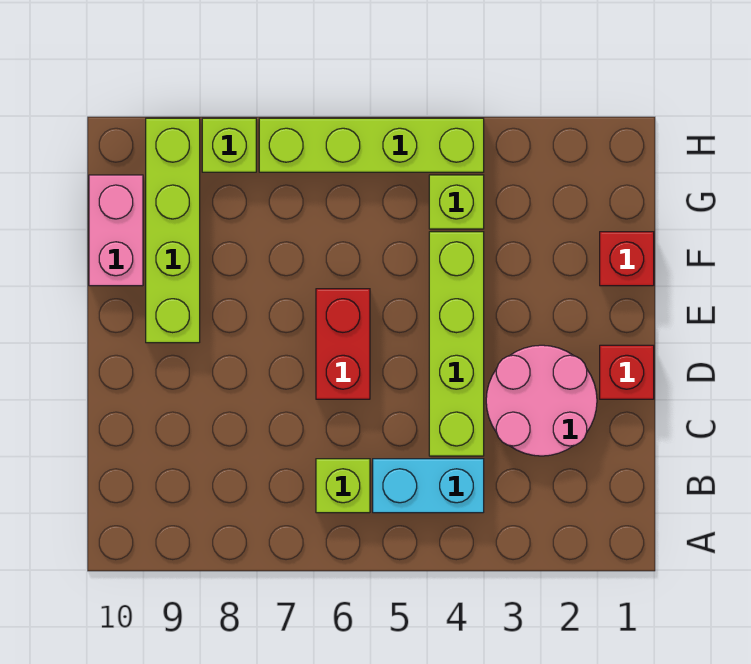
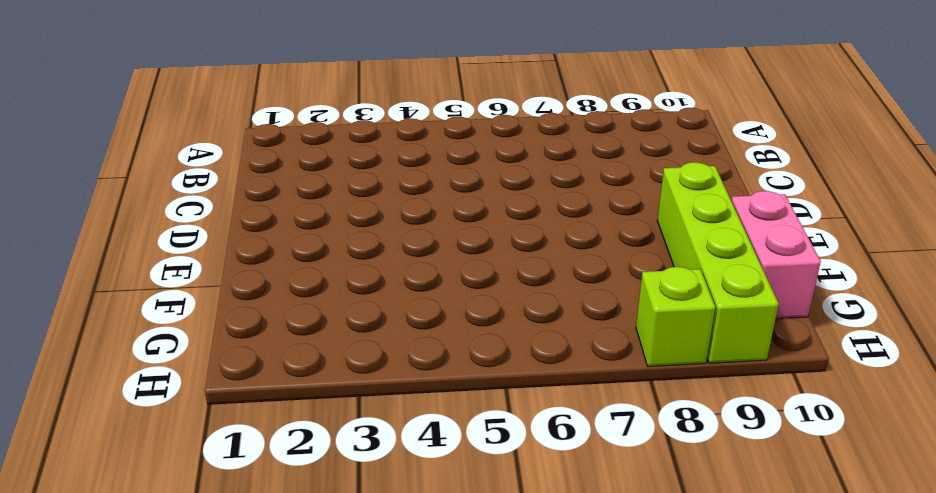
none -> cyan 1x2 brick [373,459,484,513]
none -> lime 1x1 brick [316,459,370,513]
none -> pink 2x2 round brick [486,345,597,456]

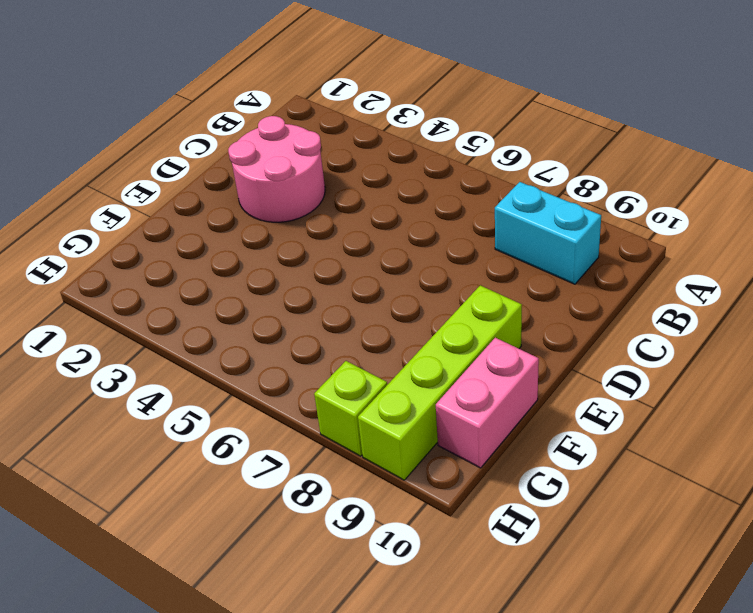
cyan 1x2 brick [495,182,601,284] -> cyan 1x2 brick moved to [373,459,484,513]
none -> lime 1x1 brick [316,459,370,513]
none -> lime 1x4 brick [429,232,484,456]
none -> red 1x1 brick [600,345,654,399]

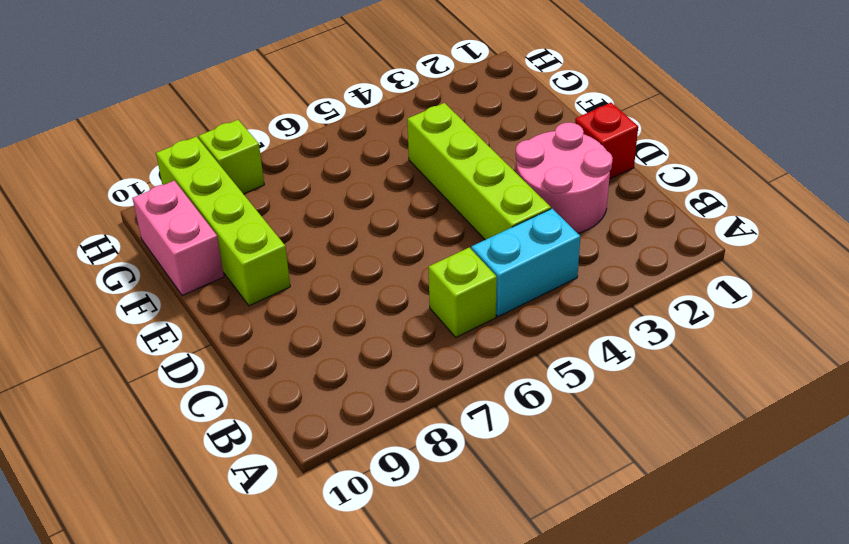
none -> red 1x2 brick [316,289,370,399]
none -> red 1x1 brick [600,232,654,286]
none -> lime 1x1 brick [429,175,484,229]

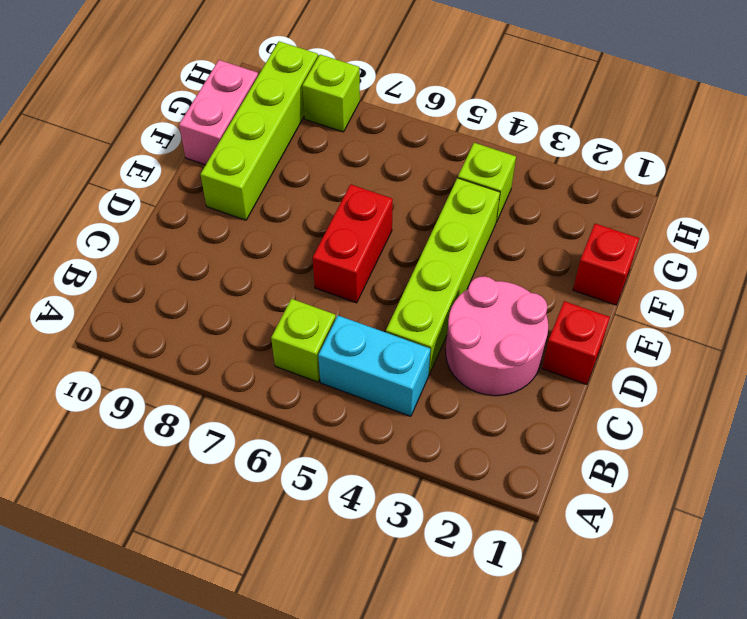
none -> lime 1x4 brick [259,118,484,172]

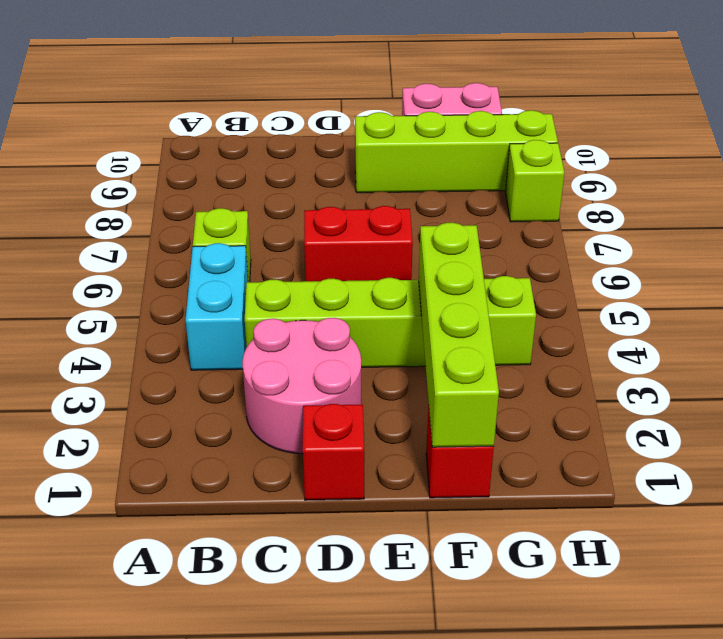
lime 1x4 brick [419,223,499,447] -> lime 1x4 brick moved to [259,118,484,172]

